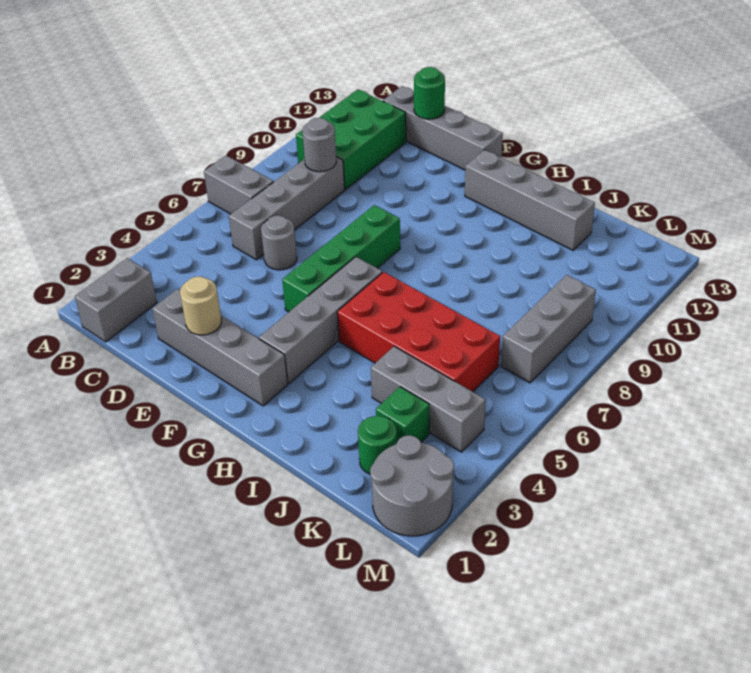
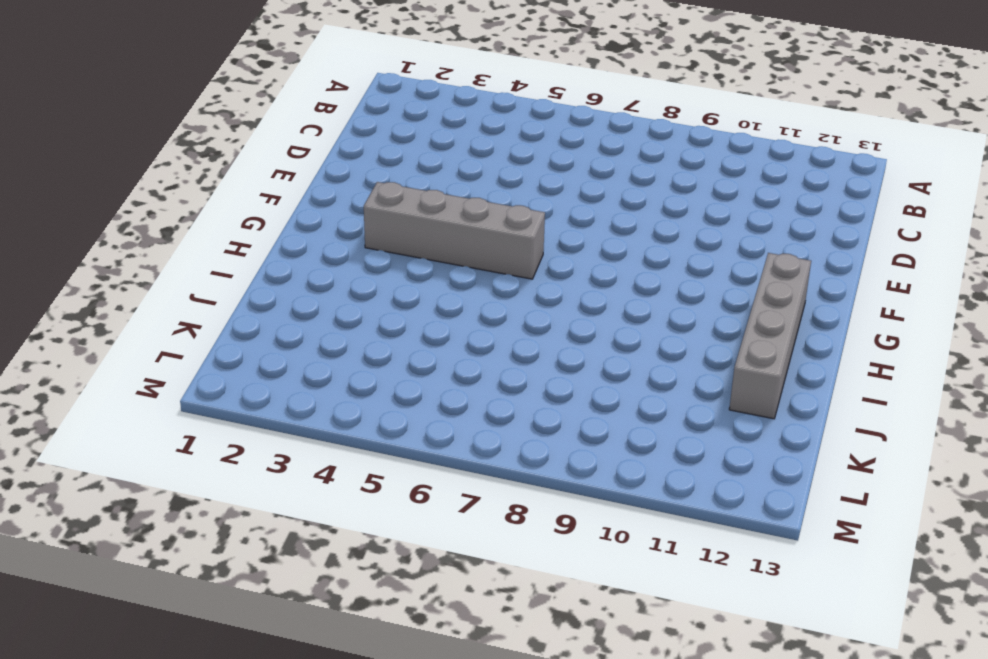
none -> grey 1x2 brick [204,156,273,214]
none -> grey 1x2 brick [75,258,157,342]
none -> green 2x3 brick [296,89,406,189]

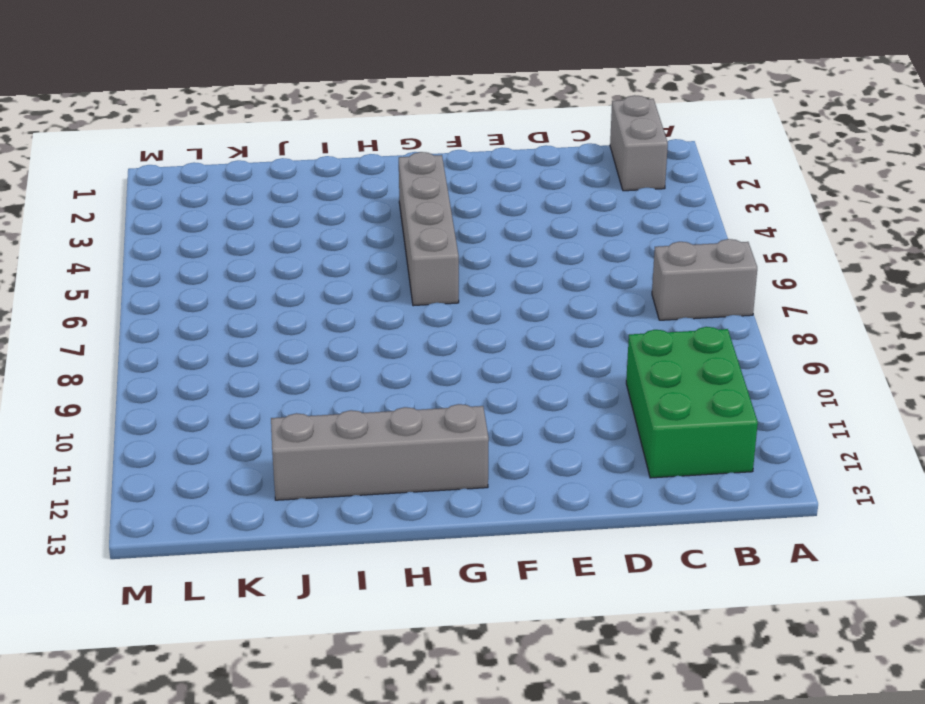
none -> grey 1x4 brick [229,157,345,260]
none -> grey 1x4 brick [383,86,503,170]
none -> grey 1x4 brick [152,289,288,406]

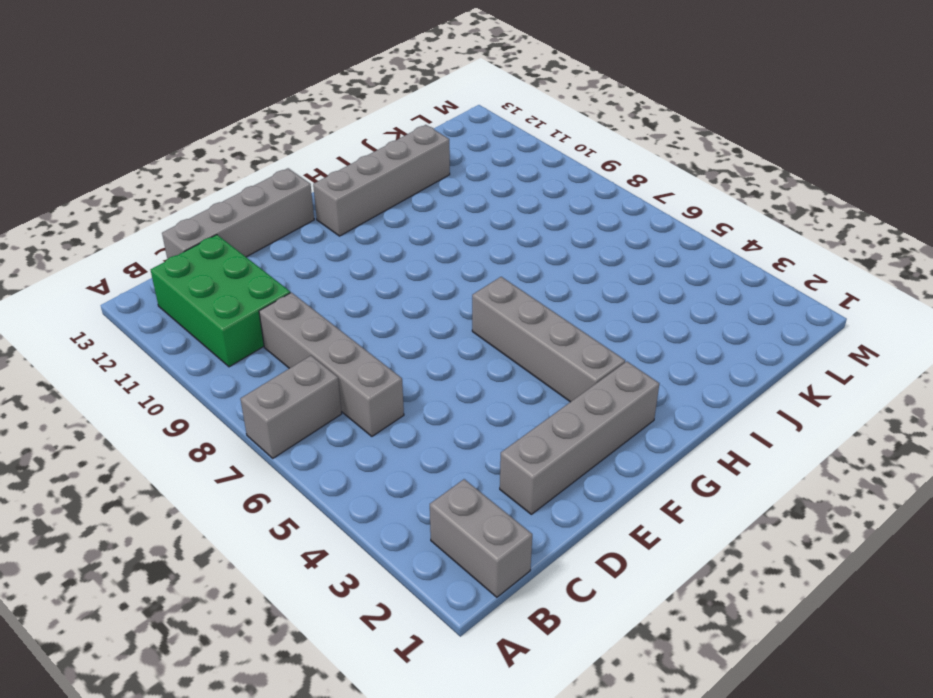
none -> grey 1x1 round brick [261,216,297,270]
none -> green 1x4 brick [282,205,400,312]
none -> red 2x4 brick [337,272,500,392]

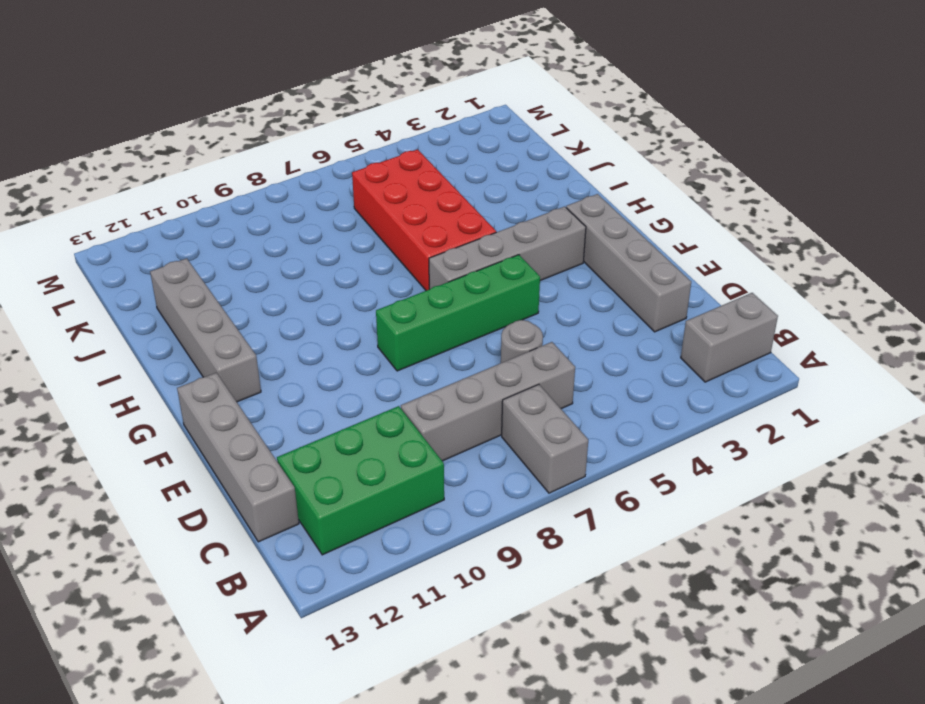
none -> grey 1x3 brick [371,346,485,452]
none -> green 1x1 round brick [358,416,397,474]
none -> green 1x1 brick [376,387,429,442]

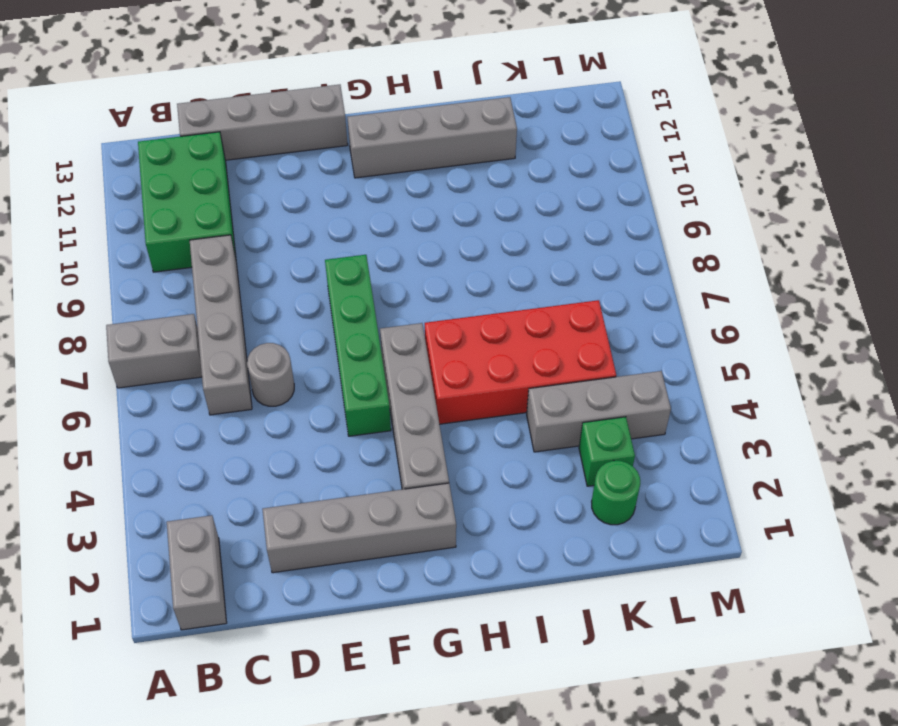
none -> grey 2x2 round brick [370,435,454,536]
none -> grey 1x3 brick [501,275,596,383]
none -> grey 1x1 round brick [302,118,336,172]

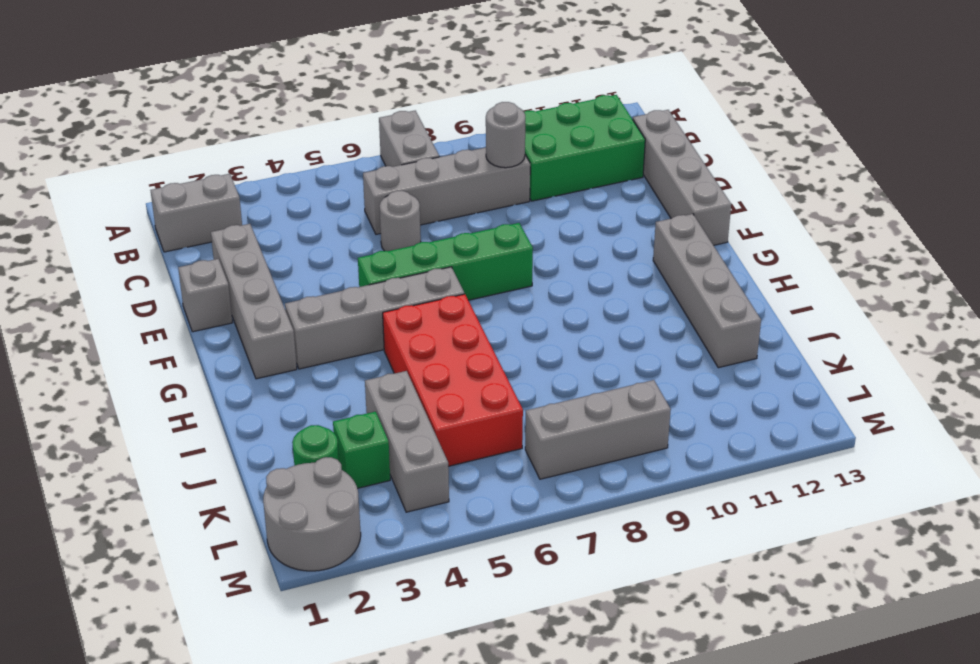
grey 1x1 brick [178,259,233,332] -> none
none -> green 1x1 round brick [414,67,445,119]
none -> tan 1x1 round brick [180,277,221,335]

